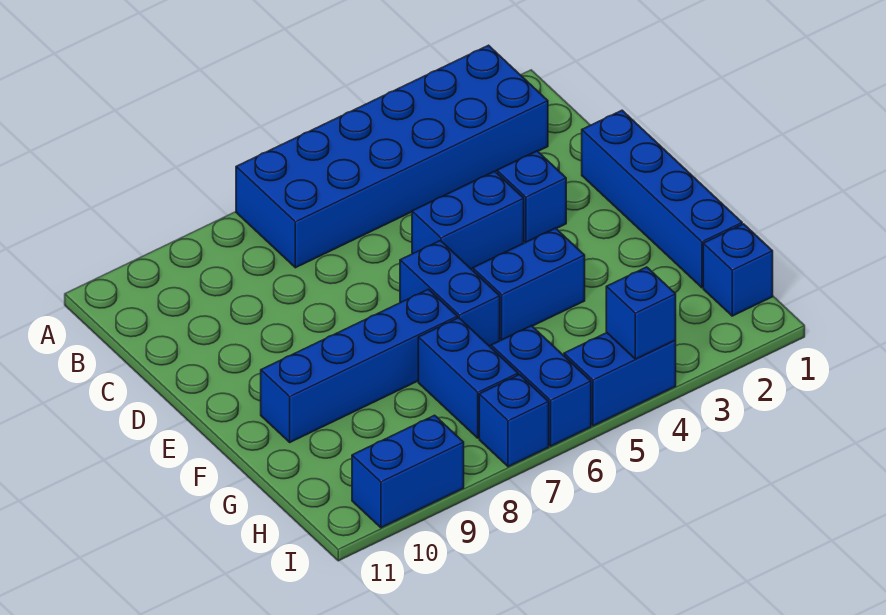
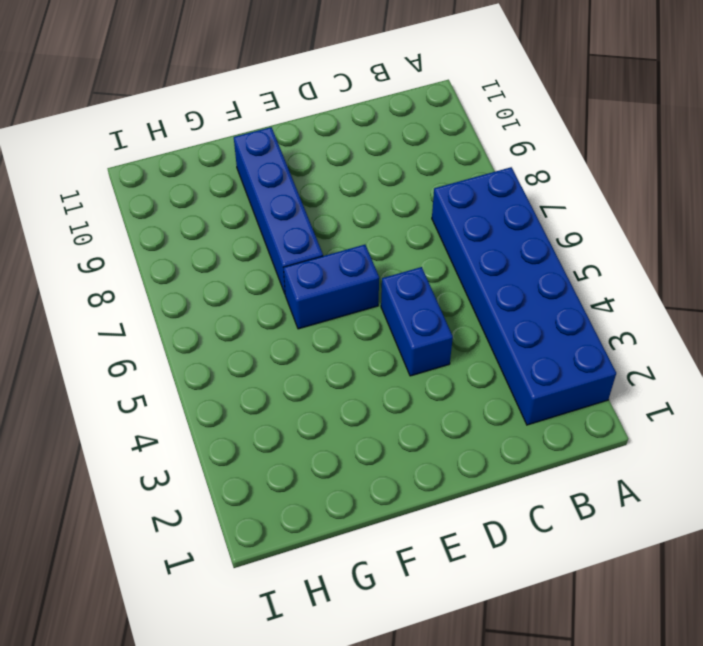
none -> blue 1x4 brick [582,110,742,288]
none -> blue 1x1 brick [497,151,566,243]
none -> blue 1x2 brick [473,228,585,340]

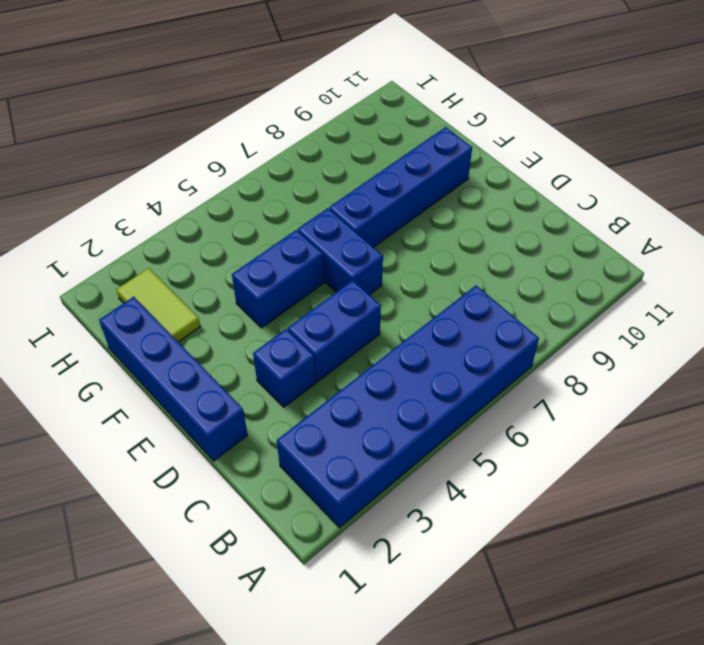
lime 1x2 tile [116,268,200,342] -> none
none -> blue 1x2 brick [418,318,518,438]
none -> blue 1x1 brick [703,224,773,316]
none -> blue 1x2 brick [491,326,591,446]

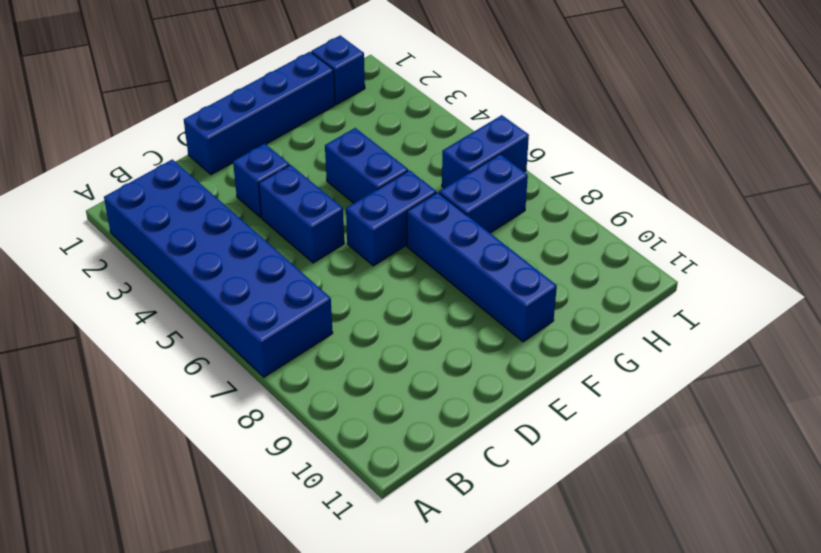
none -> blue 1x2 brick [564,333,676,426]
none -> blue 1x1 brick [479,375,549,467]
none -> blue 1x2 brick [352,415,464,528]

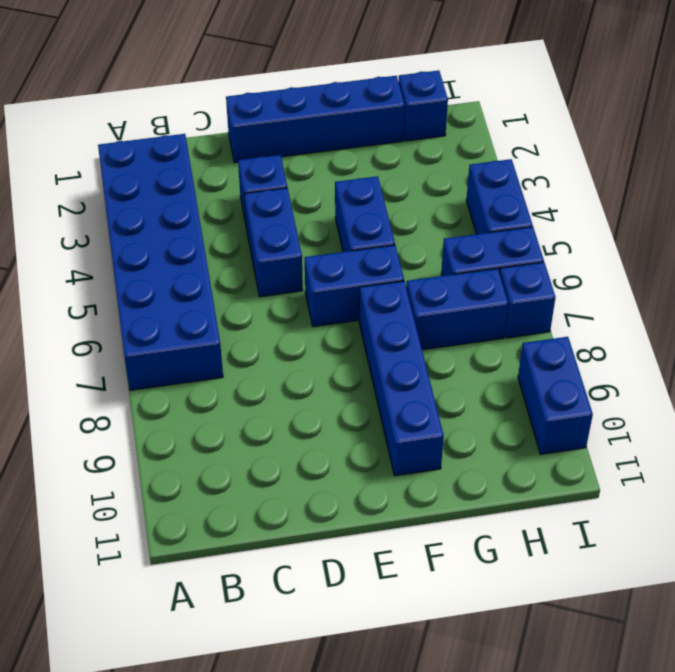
none -> blue 1x1 brick [606,267,676,359]

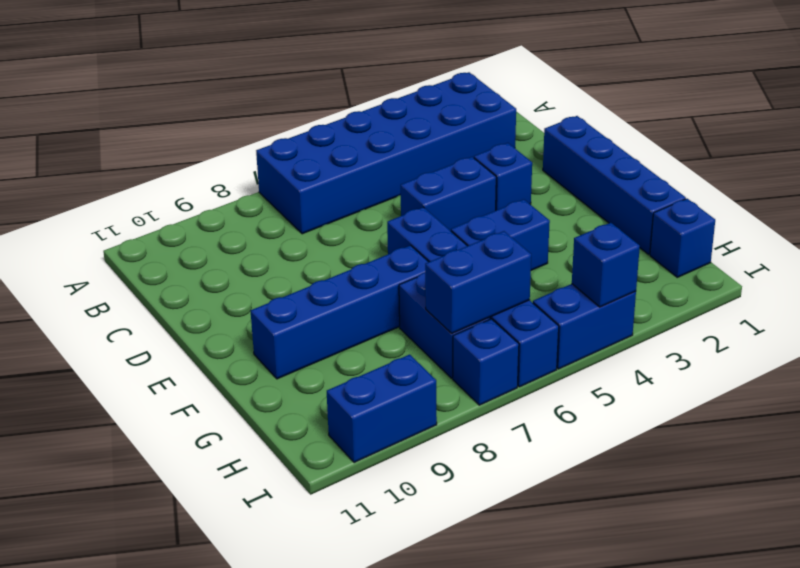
blue 1x2 brick [425,231,531,334] -> none

